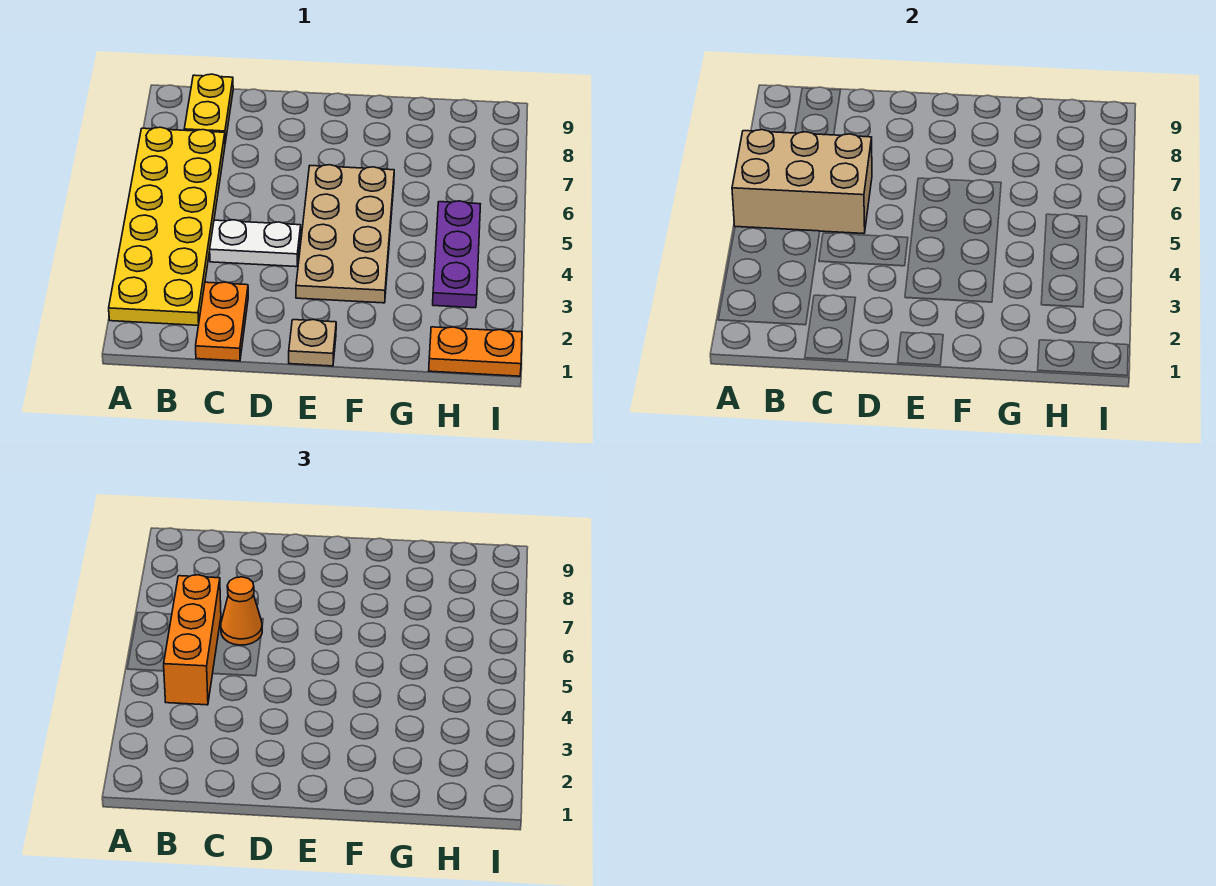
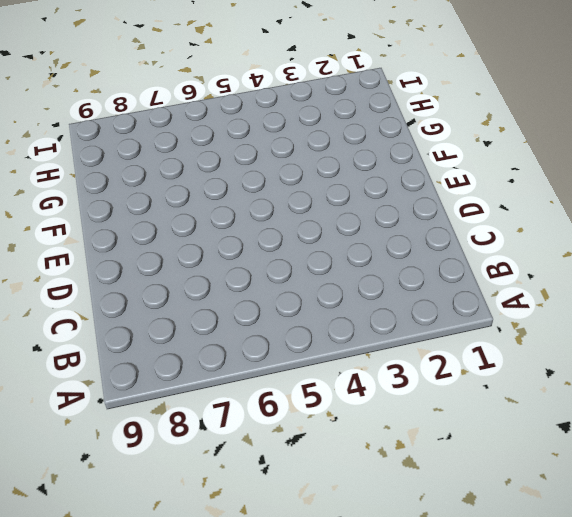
none -> yellow 2x6 plate [109,127,225,325]
none -> yellow 1x2 plate [184,74,233,142]

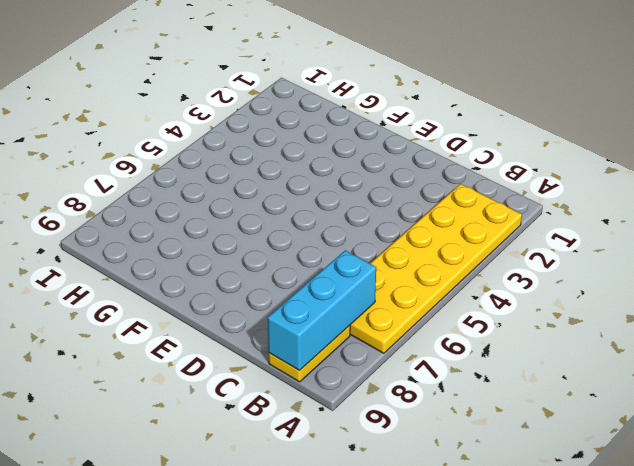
cyan 1x3 brick [268,250,376,371] -> none
none -> orange 1x2 plate [196,282,248,361]
none -> white 1x2 plate [210,220,301,267]

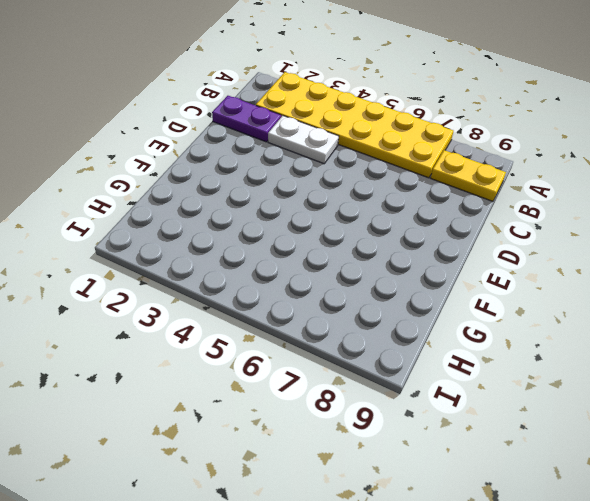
purple 1x2 plate [212,96,281,142] -> orange 1x2 plate [196,282,248,361]
white 1x2 plate [268,116,339,164] -> white 1x2 plate turned to [210,220,301,267]
none -> tan 1x1 plate [289,320,336,366]
none -> tan 2x4 plate [296,165,394,303]

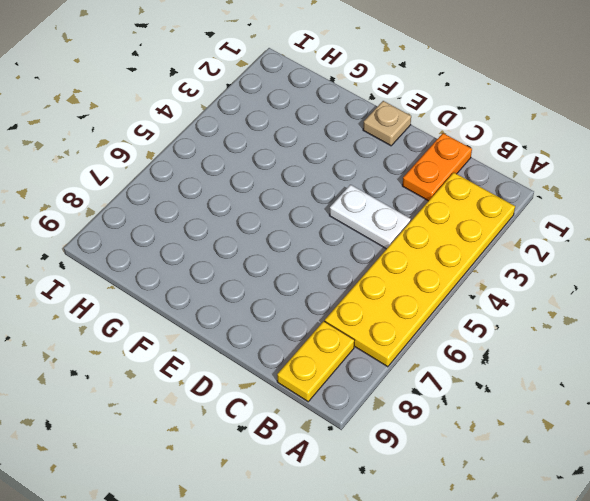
none -> tan 2x4 plate [296,165,394,303]
none -> orange 1x2 plate [429,327,522,376]

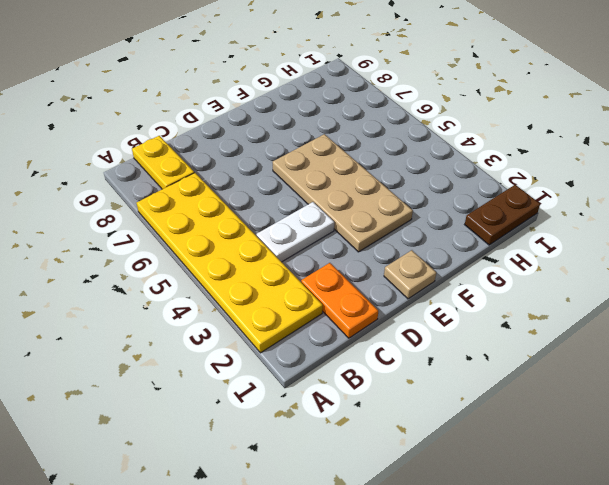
brown 1x2 plate [465,185,540,245] -> orange 1x2 plate [429,327,522,376]
none -> purple 1x3 plate [433,201,480,308]
none -> tan 2x3 brick [732,130,872,233]

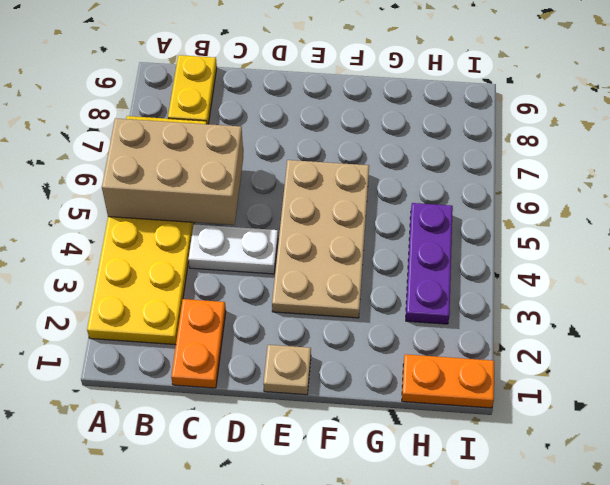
none -> orange 1x3 brick [164,575,221,705]
none -> orange 1x1 cone [221,577,262,645]

